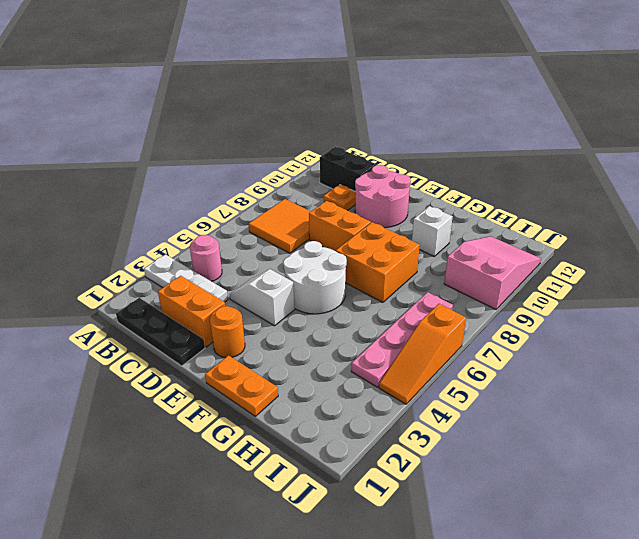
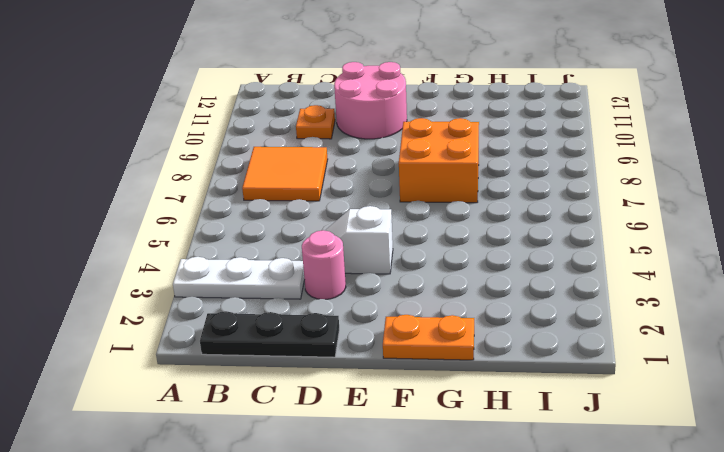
pink 1x1 round brick [302,230,346,299] -> pink 1x1 round brick moved to [190,235,222,281]
none -> black 1x2 brick [320,147,376,192]
none -> orange 1x2 brick [158,276,225,347]
none -> orange 1x2 brick [309,201,371,251]

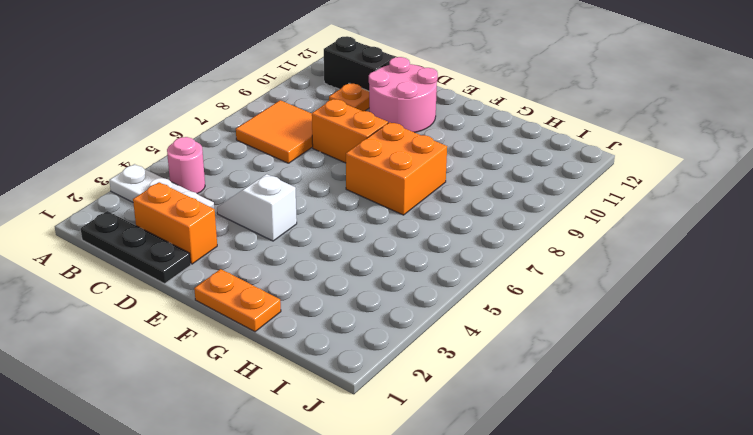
none -> orange 1x1 round brick [210,306,245,358]
none -> white 2x2 round brick [283,241,347,314]
none -> white 1x1 brick [412,206,453,256]

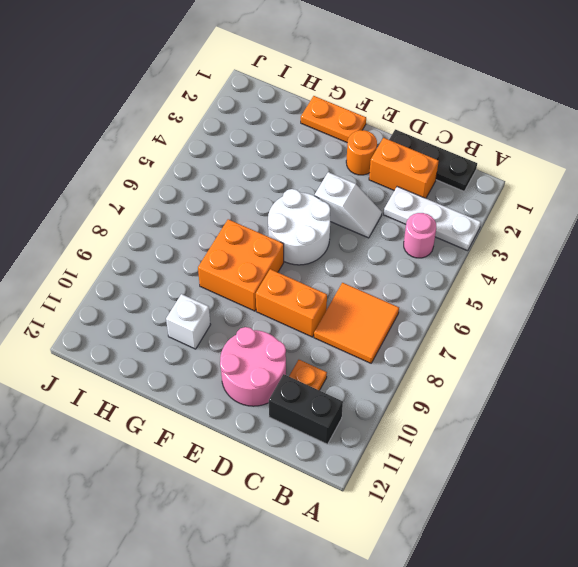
none -> pink 1x4 plate [351,292,453,387]
none -> pink 2x3 slope [444,236,541,309]
none -> orange 1x3 slope [379,304,466,404]

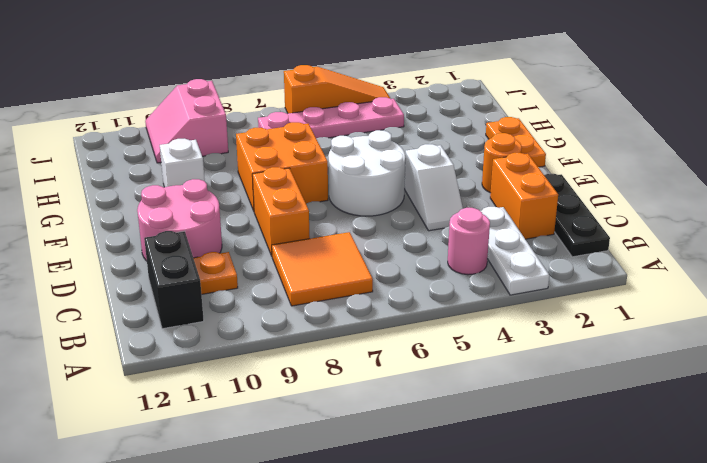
pink 2x2 slope [145,79,228,163] -> pink 2x3 slope [444,236,541,309]

